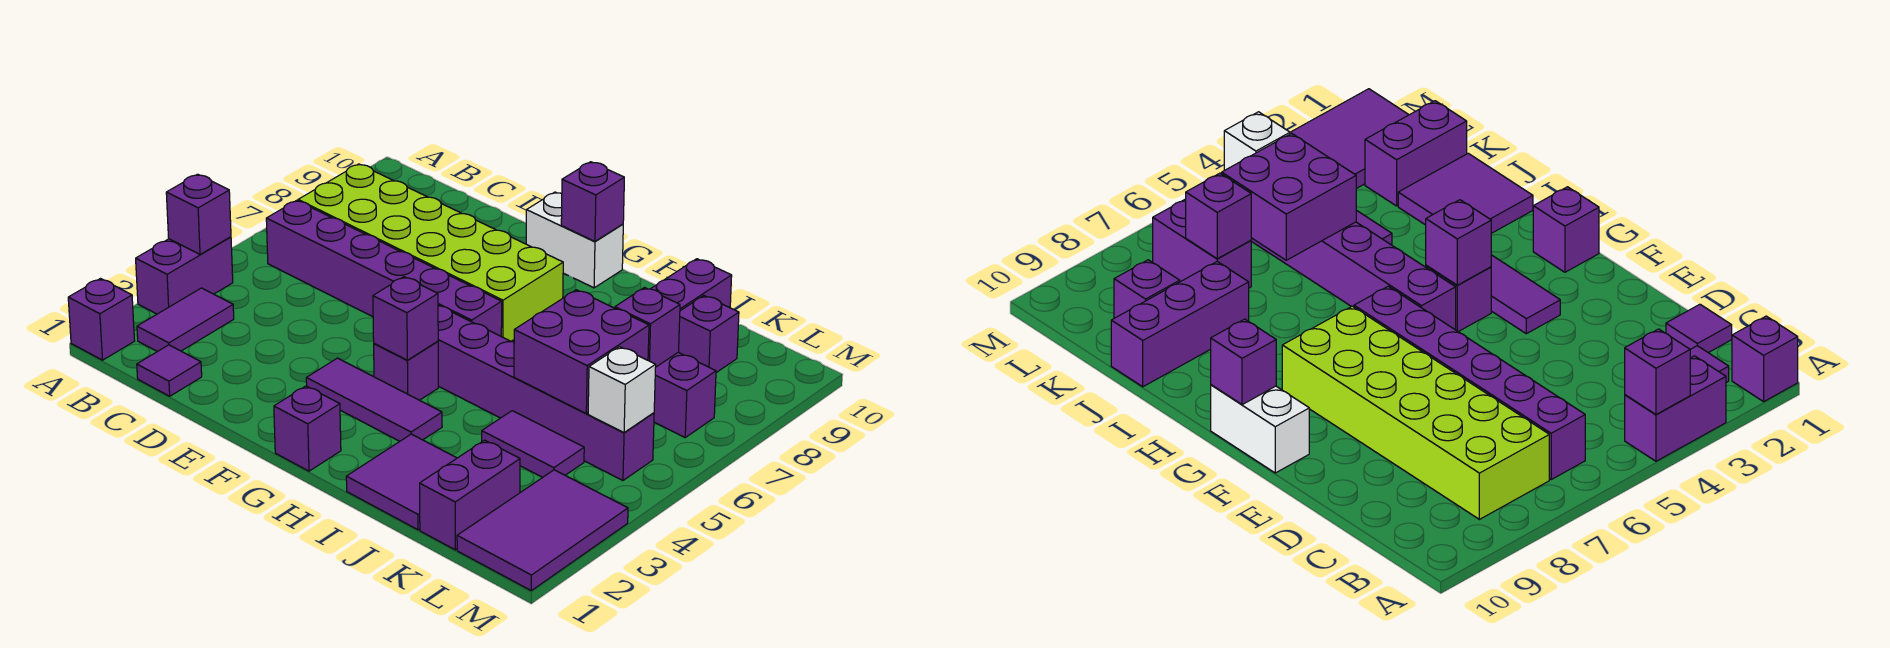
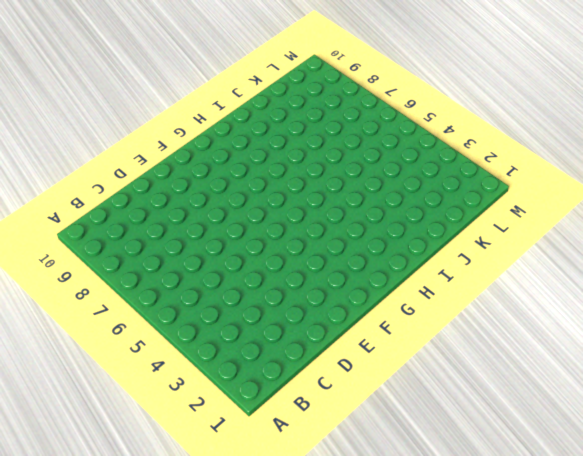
none -> purple 1x1 brick [68,279,135,360]
none -> purple 1x2 brick [136,237,233,314]
none -> purple 1x2 tile [137,288,234,352]

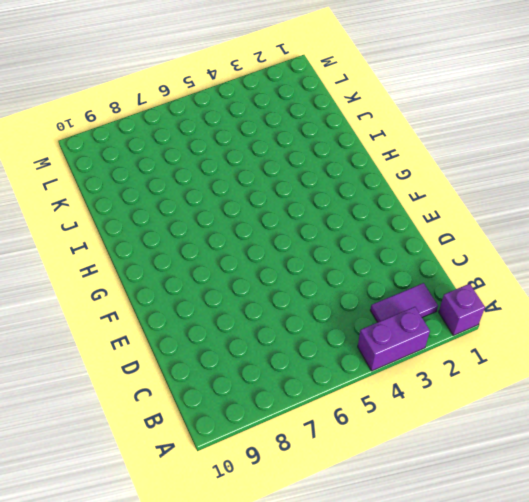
none -> purple 1x6 brick [266,200,502,336]
none -> lime 2x6 brick [298,164,563,341]
none -> purple 1x1 tile [137,345,202,396]

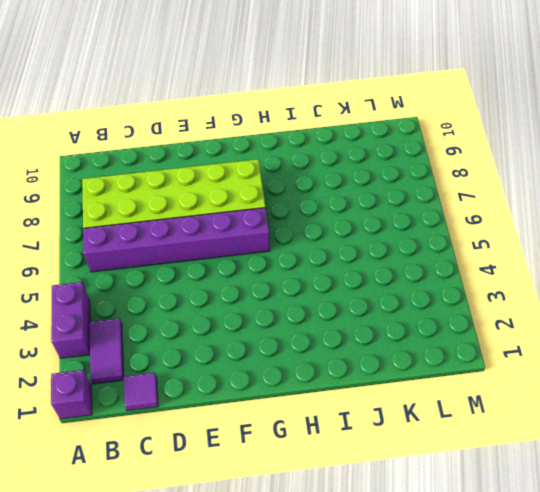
none -> purple 1x3 tile [306,358,442,441]
none -> white 1x2 brick [526,192,623,288]
none -> purple 1x1 brick [274,386,341,471]

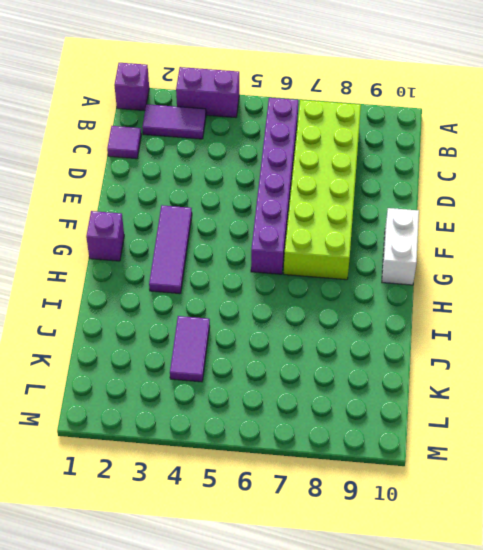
none -> purple 1x1 brick [374,341,438,400]
none -> purple 1x6 brick [438,305,654,480]
none -> purple 2x2 tile [346,434,457,530]

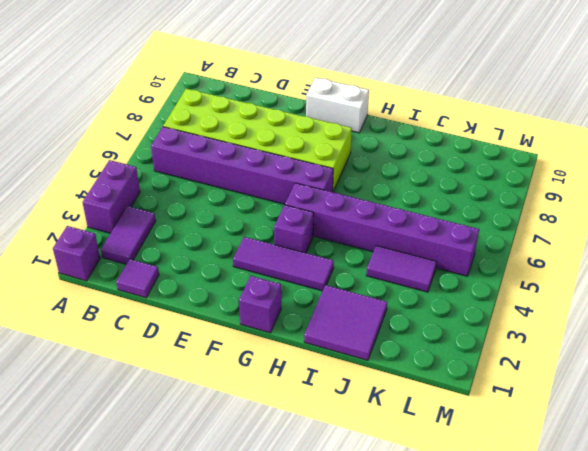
none -> purple 1x3 brick [651,259,732,311]
none -> purple 1x2 brick [420,440,520,550]
none -> purple 1x2 brick [654,352,716,437]

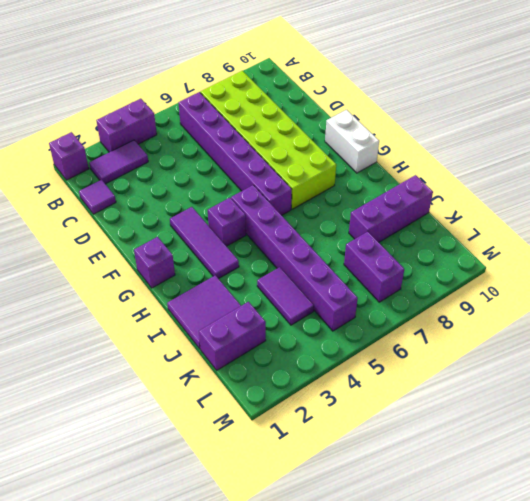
none -> purple 1x1 brick [679,295,739,373]
none -> purple 2x3 tile [457,470,628,590]
none -> purple 1x1 brick [166,174,231,254]

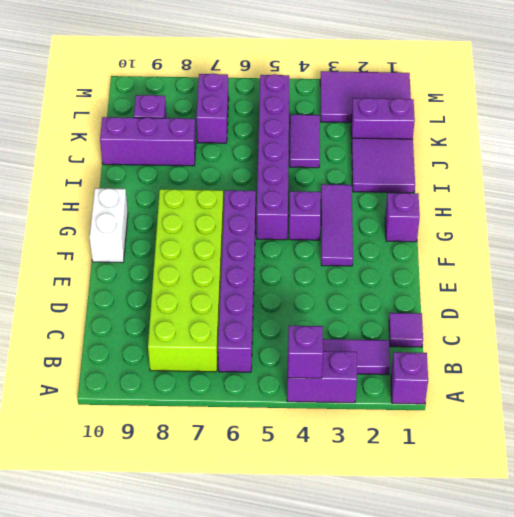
none -> purple 1x1 brick [373,277,438,360]
none -> purple 1x1 brick [561,162,624,241]
none -> purple 2x2 brick [514,290,649,413]

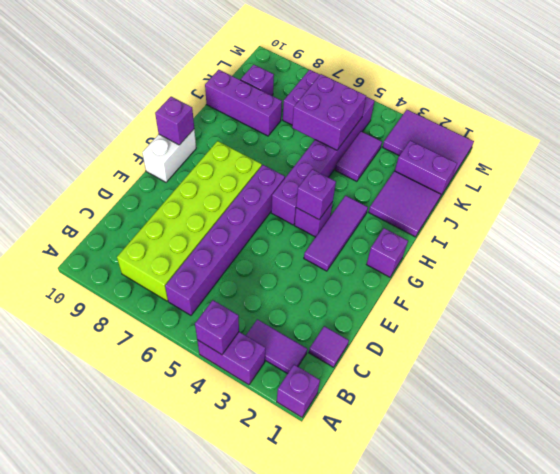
none -> purple 1x1 brick [615,288,680,367]
none -> white 1x1 brick [588,347,656,433]

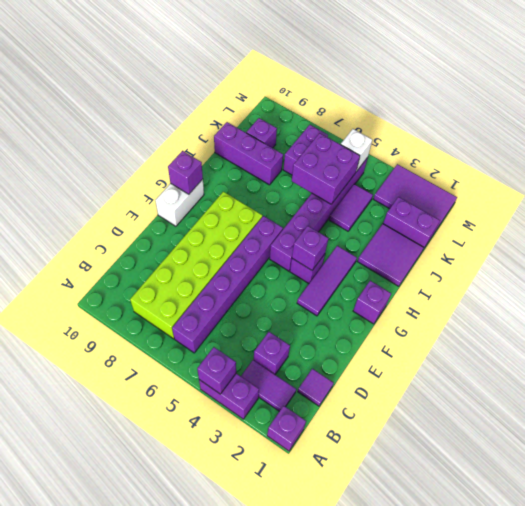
purple 1x1 brick [254,332,290,374] -> purple 1x1 brick moved to [615,288,680,367]

